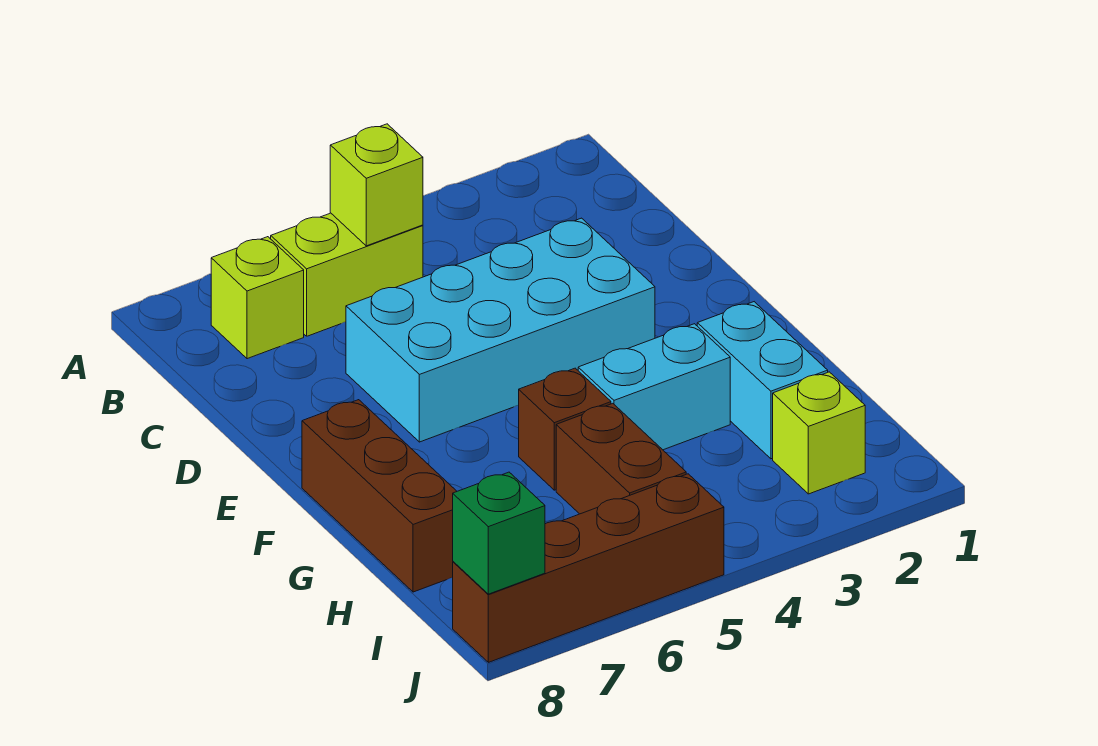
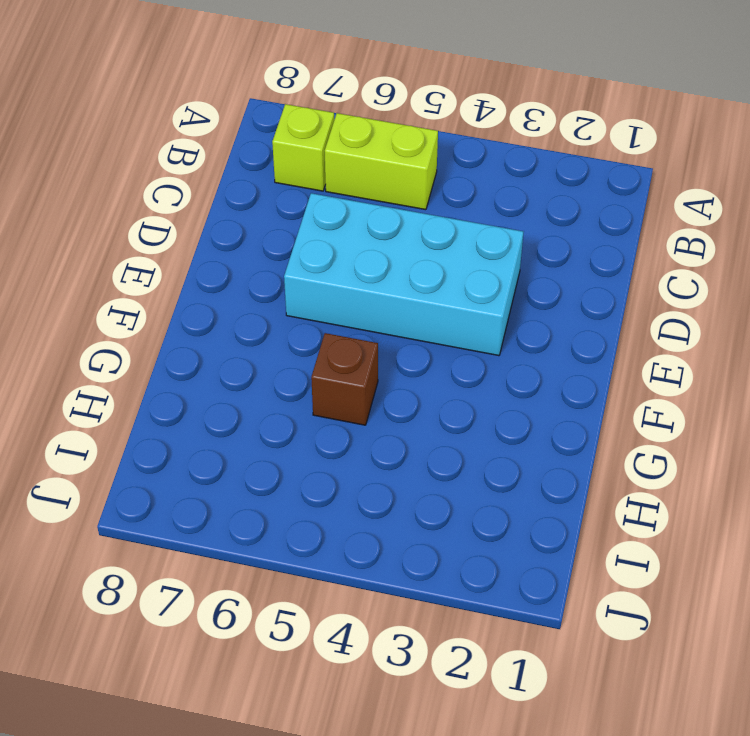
none -> brown 1x3 brick [302,400,457,592]
none -> cyan 1x2 brick [697,302,828,459]
none -> cyan 1x2 brick [578,324,730,450]

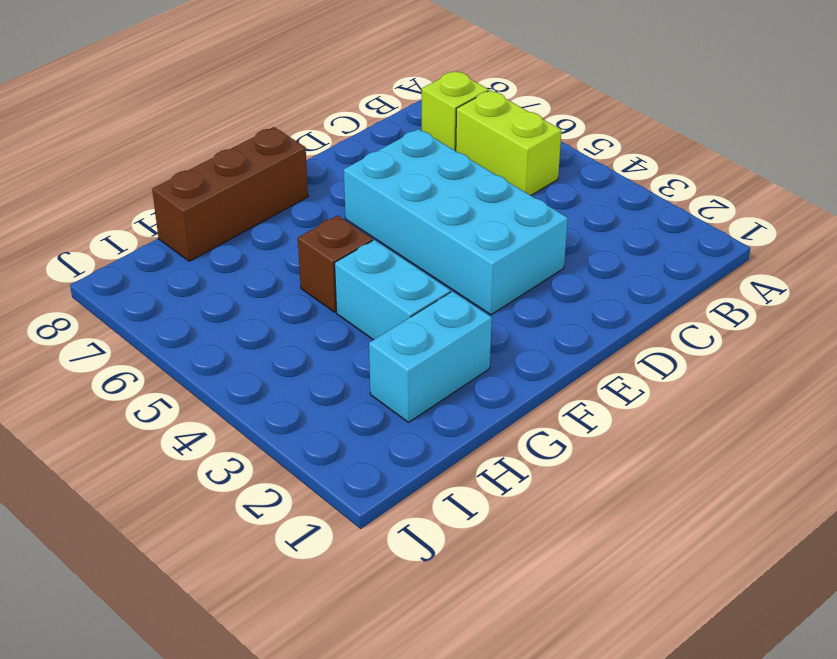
none -> brown 1x2 brick [556,403,686,514]
none -> lime 1x1 brick [773,372,865,494]
none -> brown 1x4 brick [453,474,724,662]

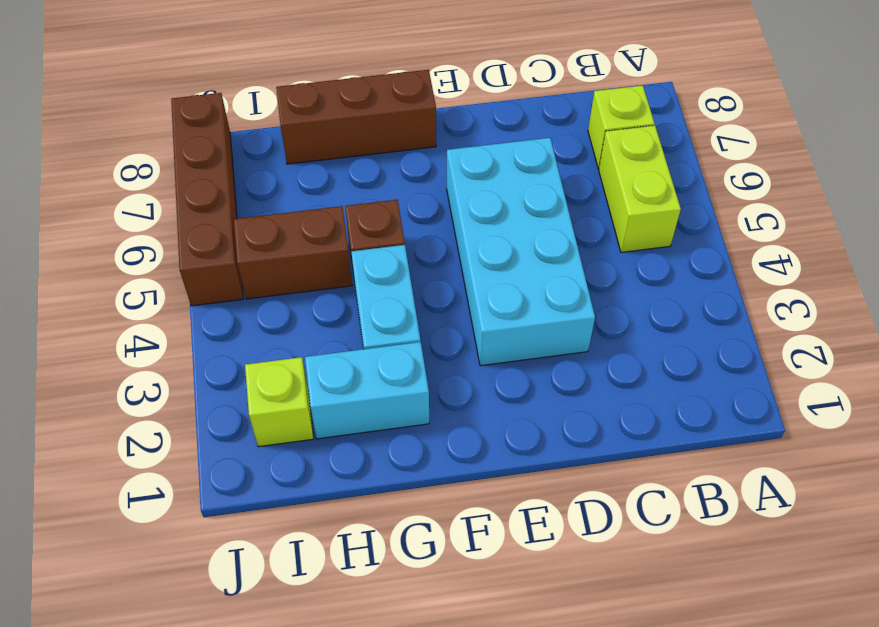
none -> lime 1x1 brick [330,124,423,246]
none -> green 1x1 brick [453,472,545,594]

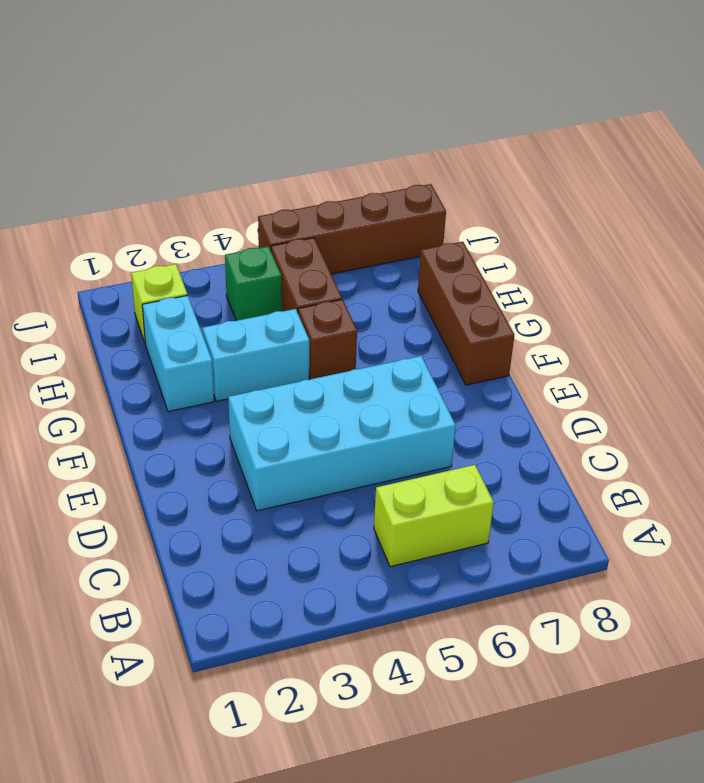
green 1x1 brick [225,246,282,321] -> green 1x1 brick moved to [453,472,545,594]
none -> lime 1x1 brick [211,237,304,359]
none -> lime 1x1 brick [330,124,423,246]

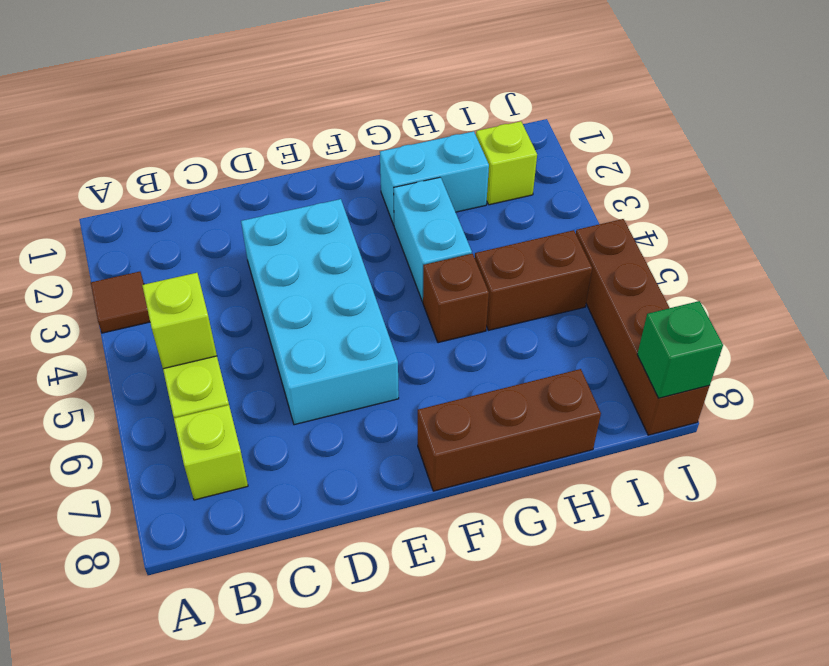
brown 1x1 tile [91,272,150,333] -> none

